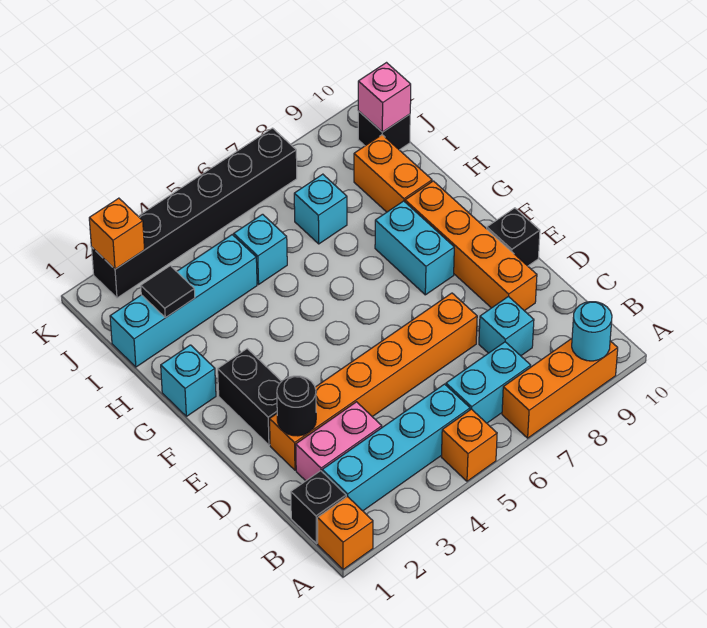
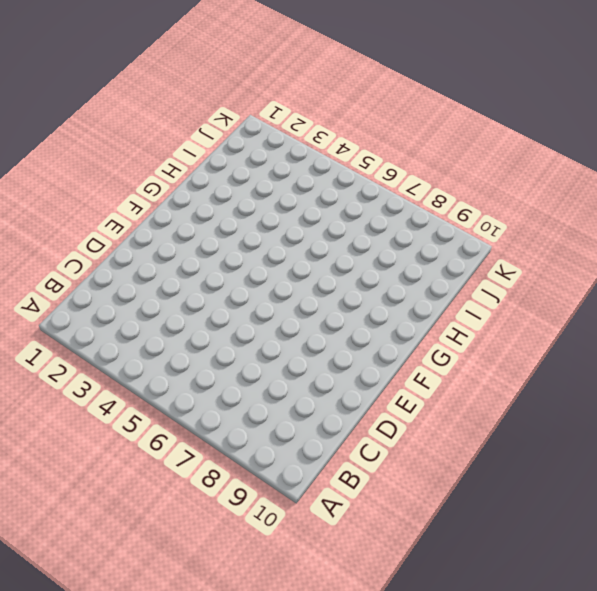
none -> orange 1x1 brick [317,496,373,570]
none -> orange 1x1 brick [441,409,497,481]
none -> orange 1x3 brick [502,339,618,438]

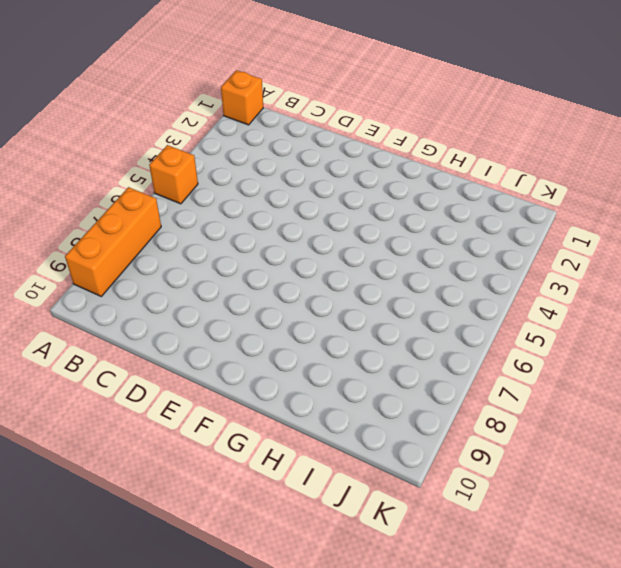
none -> black 1x1 brick [291,471,346,544]
none -> cyan 1x4 brick [322,384,470,511]
none -> cyan 1x2 brick [446,342,531,423]

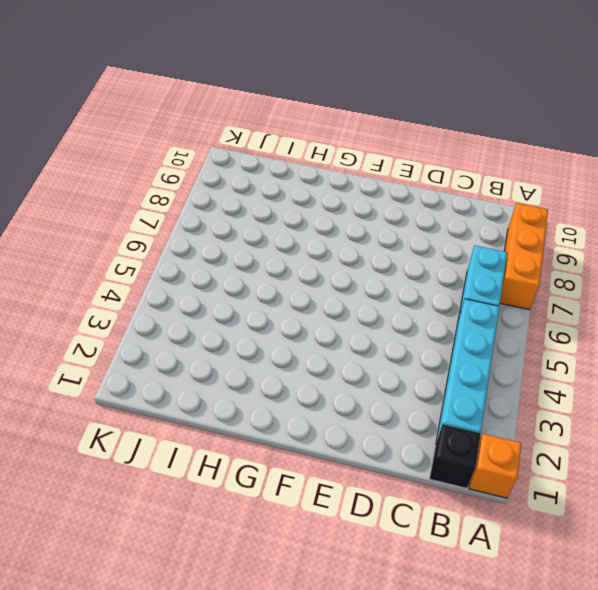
none -> orange 1x1 brick [441,409,497,481]
none -> pink 1x2 brick [296,402,382,481]
none -> cyan 1x1 brick [479,296,534,356]

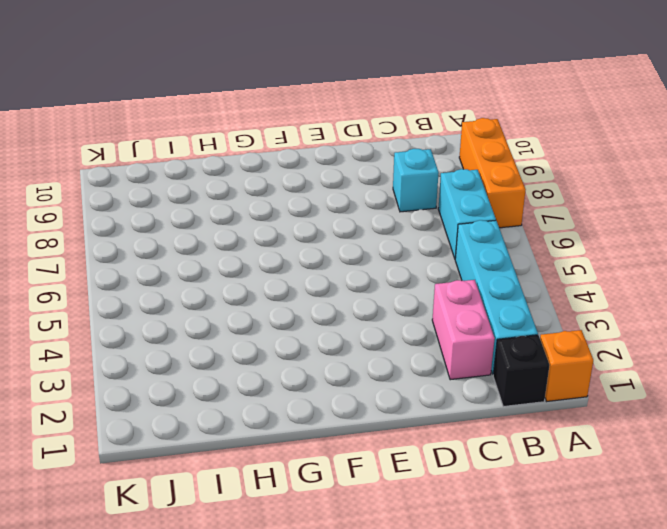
none -> orange 1x1 brick [441,409,497,481]
none -> orange 1x6 brick [270,293,477,470]
none -> orange 1x4 brick [405,181,537,311]

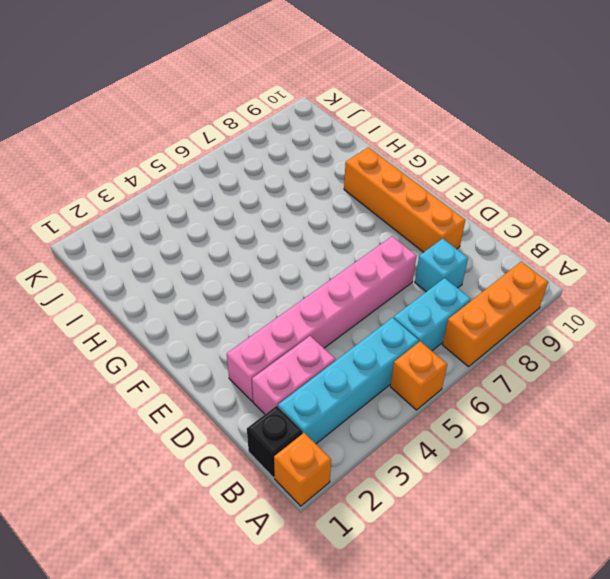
pink 1x6 brick [227,236,417,402] -> orange 1x6 brick [270,293,477,470]
none -> black 1x2 brick [218,349,282,445]
none -> black 1x1 brick [487,208,540,266]
none -> cyan 1x2 brick [375,201,454,295]

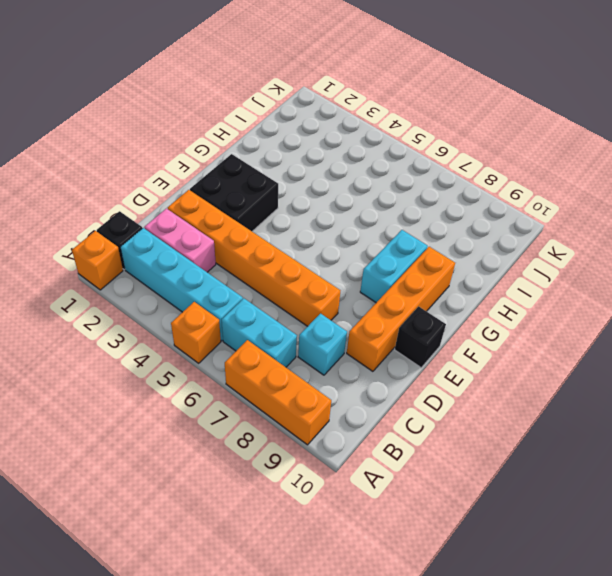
black 2x2 brick [190,154,278,231] -> black 1x2 brick [218,349,282,445]
none -> cyan 1x1 brick [161,345,216,416]
none -> orange 1x2 brick [354,135,432,212]
none -> cyan 1x4 brick [110,235,257,367]

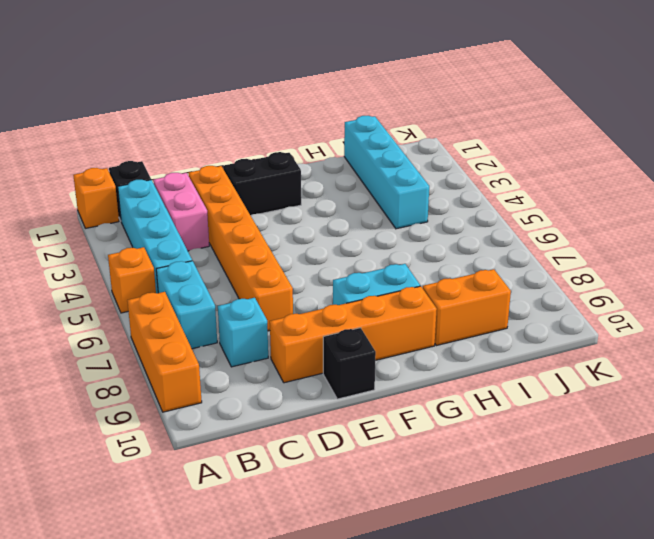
none -> cyan 1x1 brick [161,345,216,416]
none -> cyan 1x1 brick [234,214,287,284]
none -> cyan 1x1 brick [294,174,347,244]

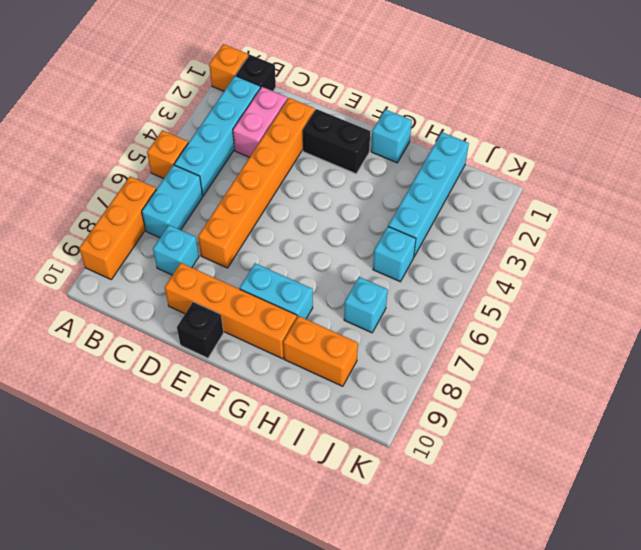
none -> black 1x1 brick [358,111,410,150]
none -> black 1x6 brick [92,128,297,298]
none -> cyan 1x1 round brick [572,302,612,361]

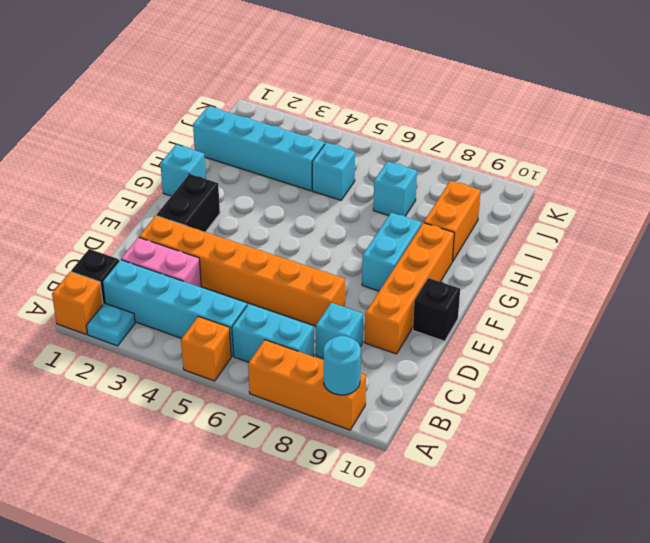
cyan 1x1 plate [87,303,135,346] -> none
none -> black 1x1 brick [358,111,410,150]
none -> black 1x6 brick [92,128,297,298]
none -> black 1x1 round brick [277,376,316,436]

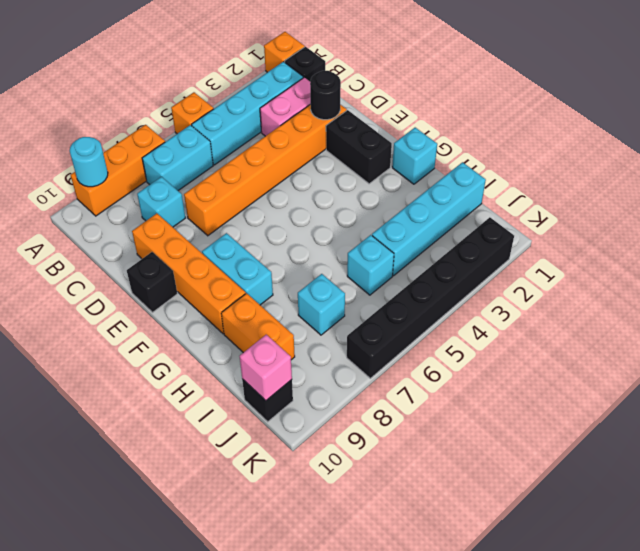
none -> black 1x1 tile [141,266,195,318]
none -> orange 1x1 brick [89,198,145,269]

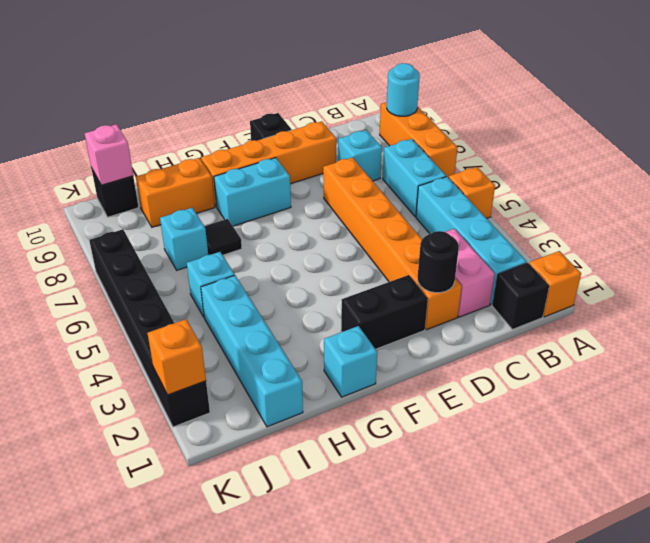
black 1x1 tile [204,219,242,255] -> black 1x1 tile moved to [141,266,195,318]

